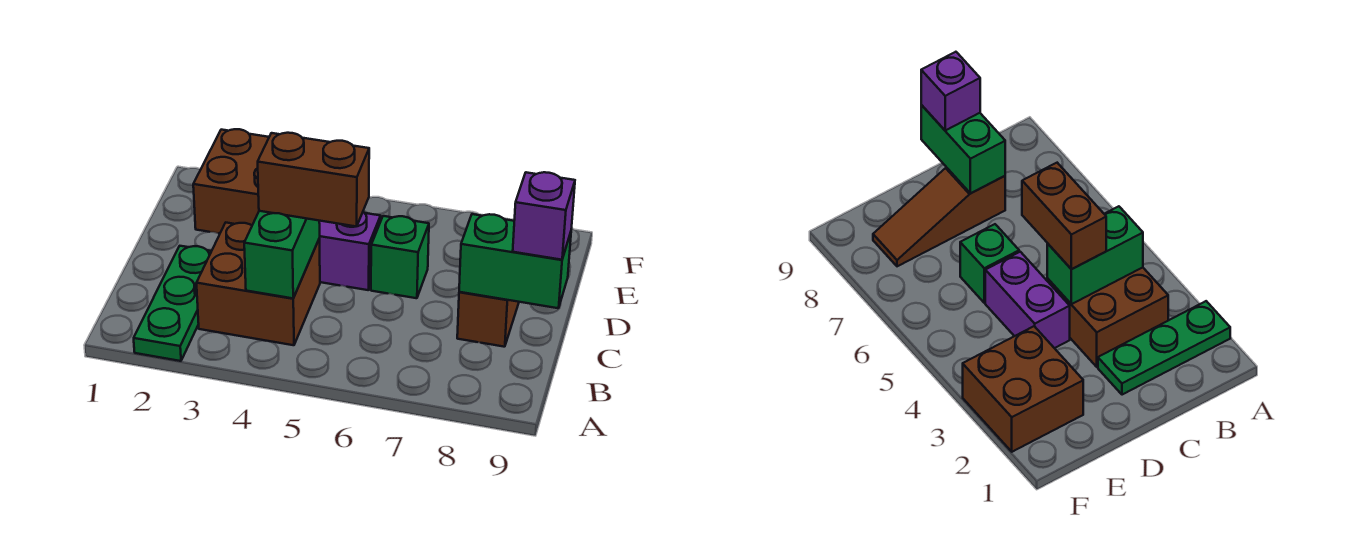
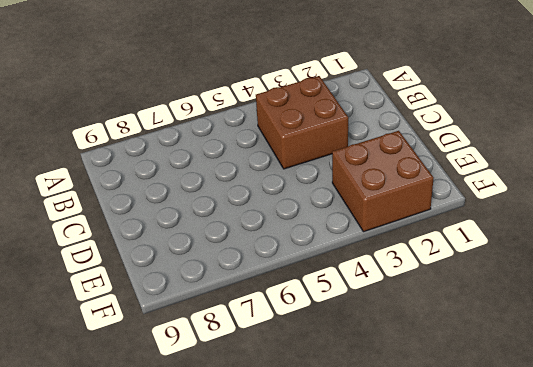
none -> green 1x3 plate [134,246,211,361]
none -> brown 1x3 slope [457,292,519,347]

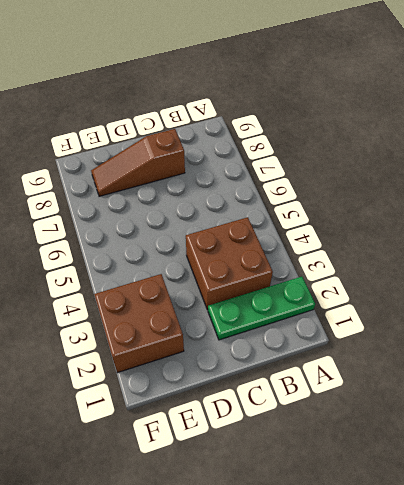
none -> purple 1x2 brick [319,212,381,290]
none -> green 1x1 brick [371,216,429,298]

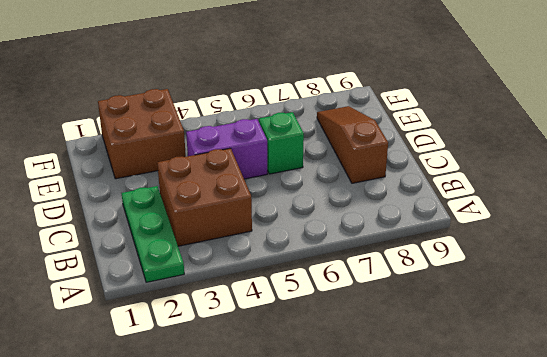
none -> green 1x2 brick [244,211,320,298]
none -> green 1x2 brick [459,214,571,308]

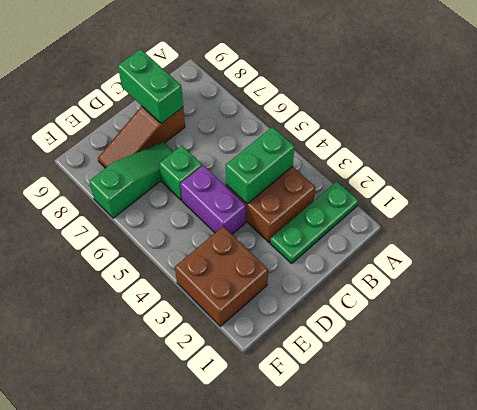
green 1x3 slope [89,142,173,218] -> none
none -> brown 1x2 brick [258,133,369,227]
none -> purple 1x1 brick [513,172,575,260]

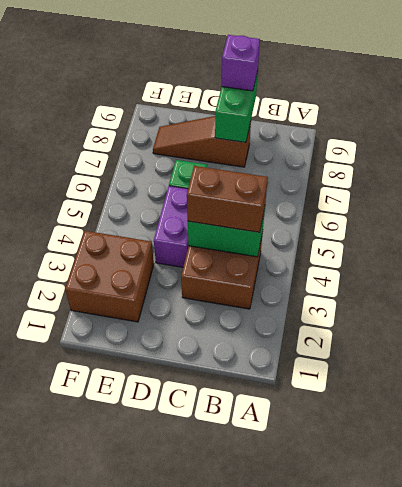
brown 1x2 brick [187,166,268,232] -> brown 1x2 brick turned to [258,133,369,227]
none -> green 1x3 plate [134,246,211,361]

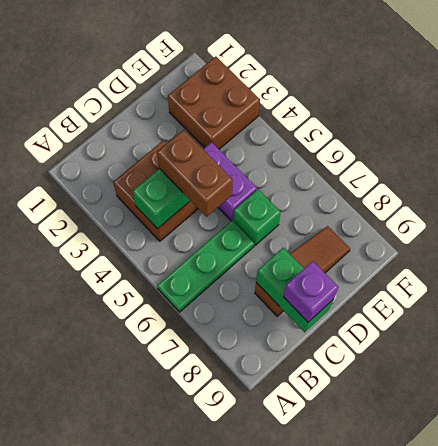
green 1x3 plate [157,220,254,312] -> green 1x3 plate moved to [134,246,211,361]

